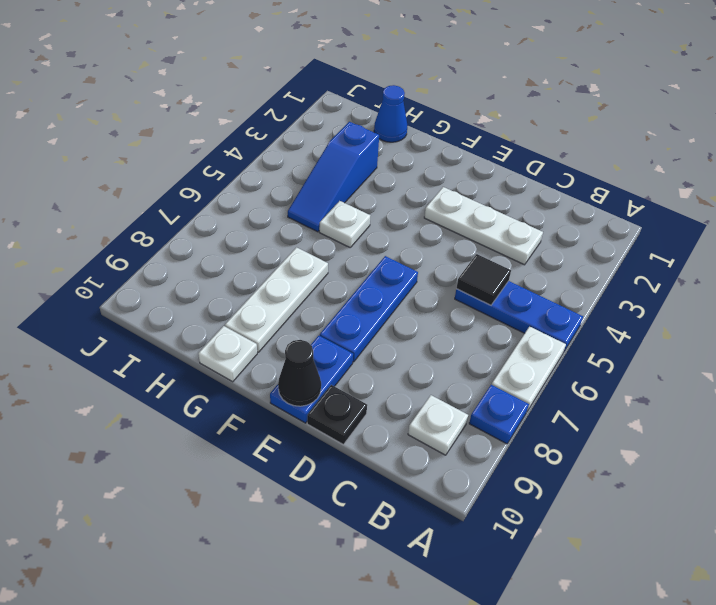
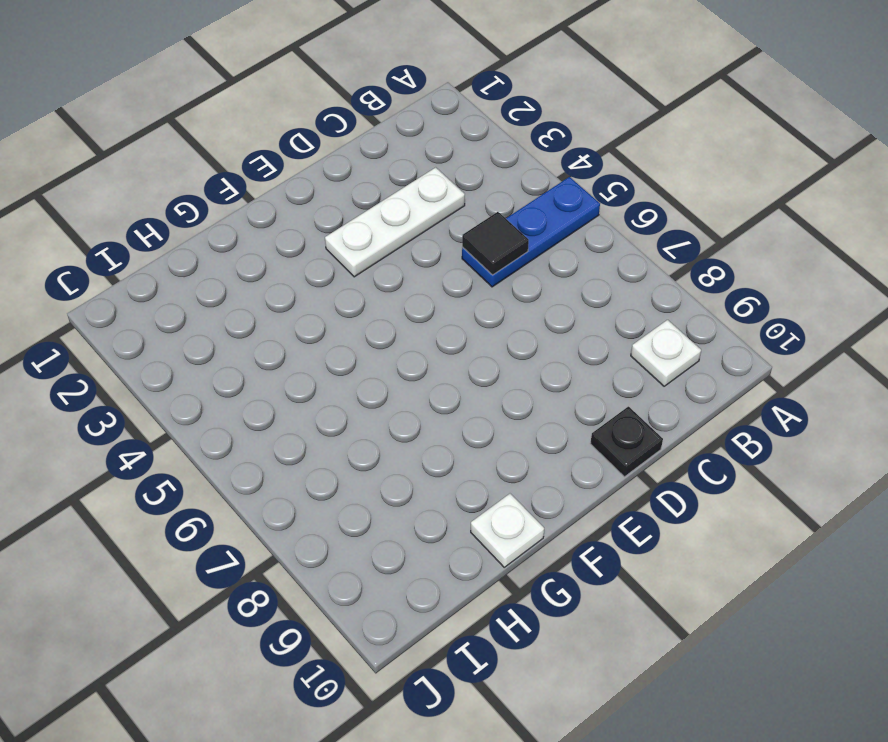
none -> white 1x2 plate [492,326,566,411]
none -> blue 1x1 plate [469,385,529,444]
none -> blue 1x3 plate [320,256,418,362]

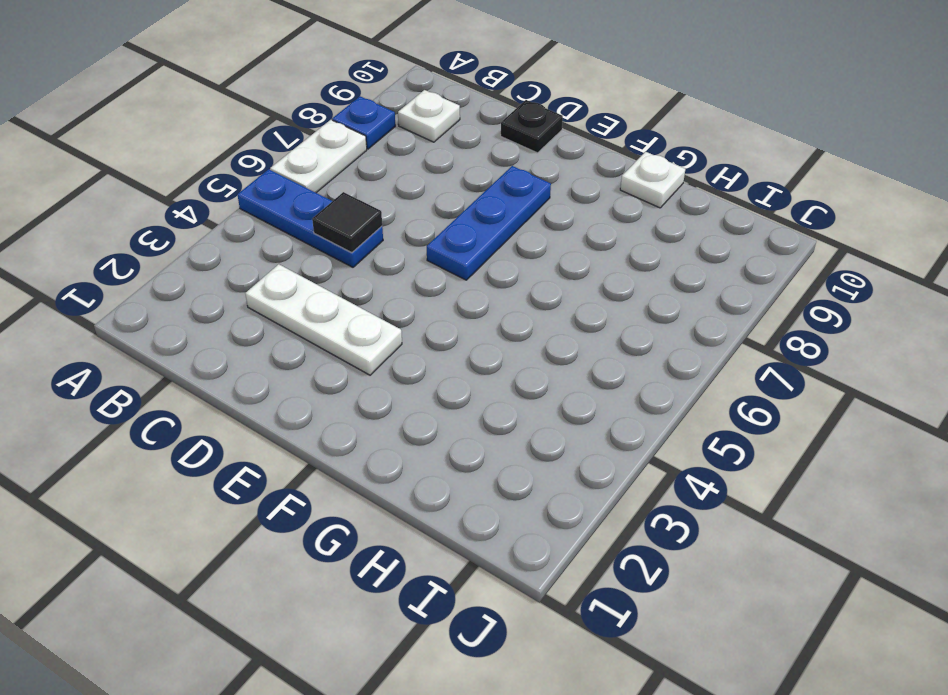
none -> blue 1x2 plate [270,336,353,423]
none -> white 1x1 plate [319,201,370,247]
none -> white 1x3 plate [225,247,328,352]

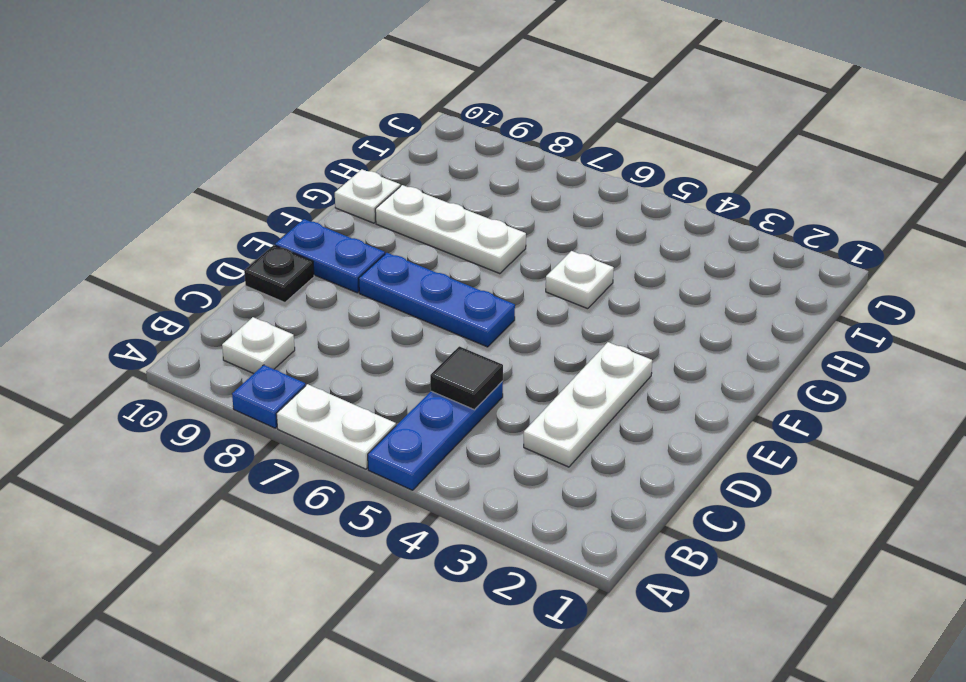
none -> blue 1x1 cone [374,85,408,142]
none -> blue 1x3 slope [288,122,379,232]
none -> black 1x1 cone [278,340,321,406]

